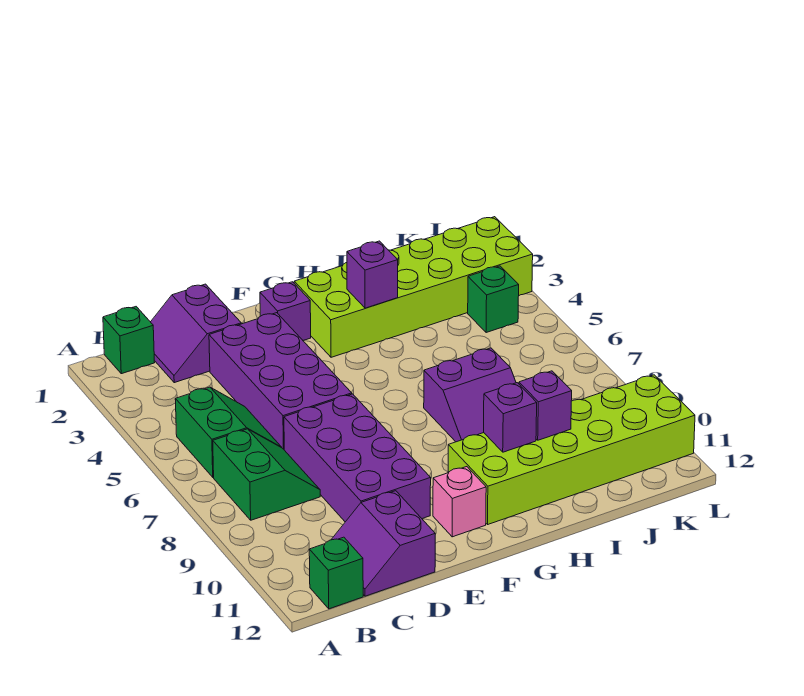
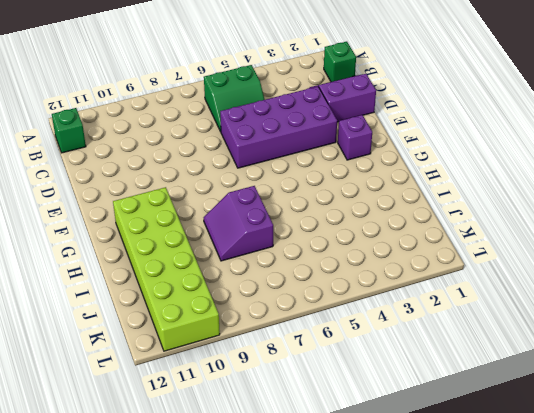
none -> green 2x2 slope [213,429,320,520]
none -> purple 2x2 slope [331,491,435,596]
none -> purple 2x4 brick [284,394,431,522]

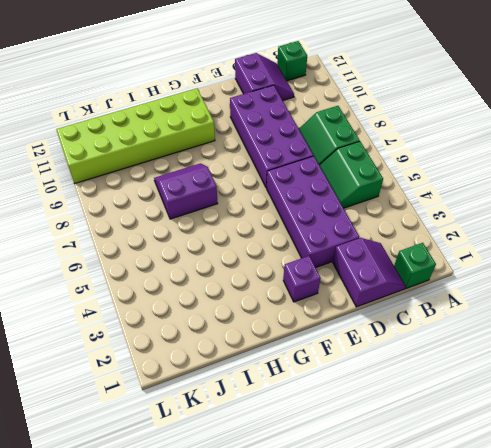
none -> pink 1x1 brick [433,467,486,537]
none -> lime 2x6 brick [294,217,533,357]
none -> green 1x1 brick [468,266,519,333]

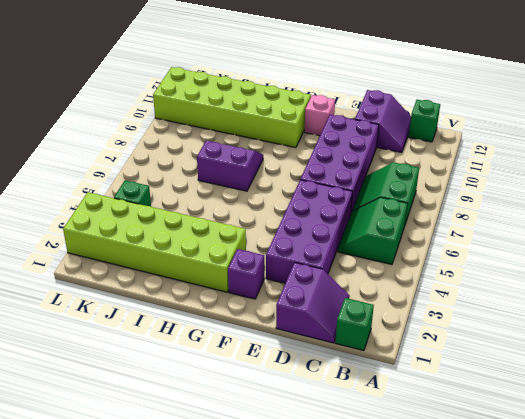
none -> purple 1x1 brick [347,241,398,308]
none -> purple 1x1 brick [484,383,537,452]
none -> purple 1x1 brick [519,371,572,440]

